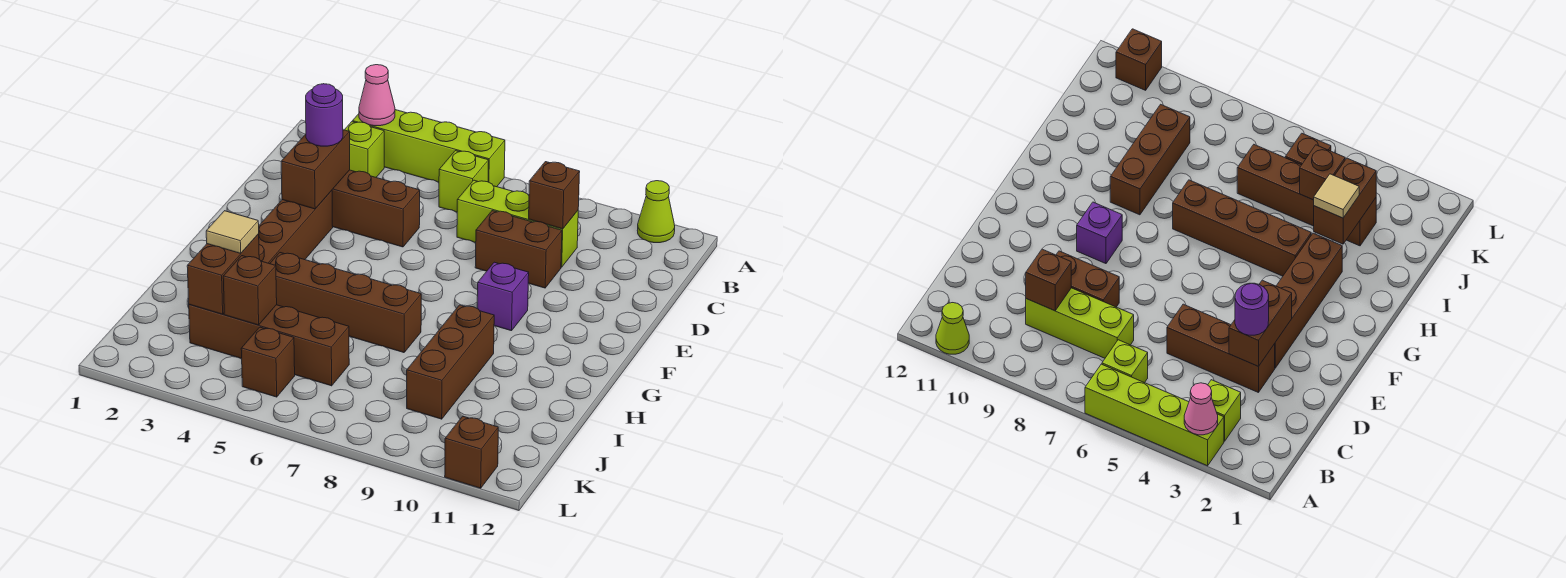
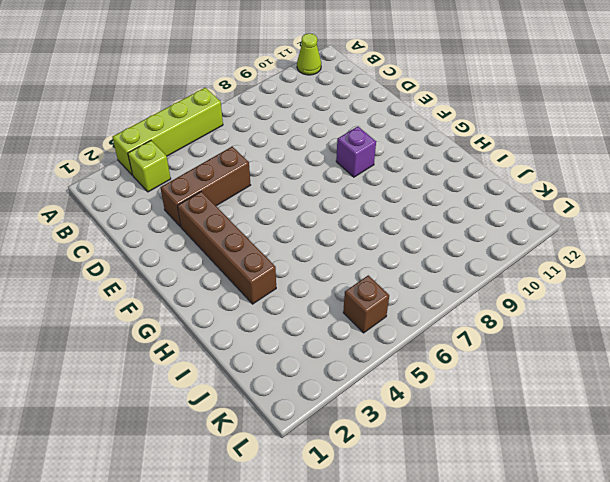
none -> lime 1x1 brick [439,151,489,212]
none -> lime 1x3 brick [457,180,578,267]
none -> brown 1x2 brick [475,211,562,288]

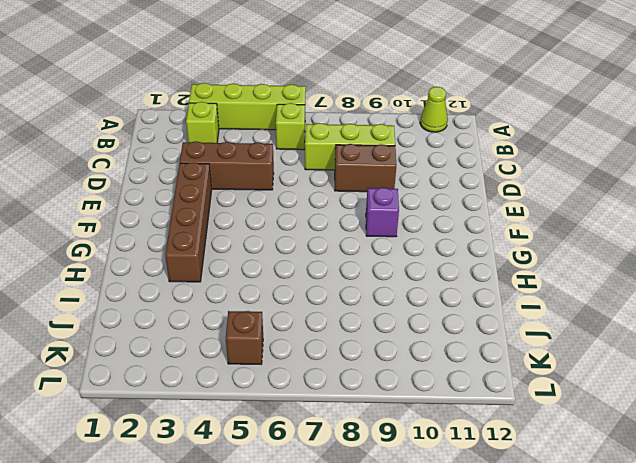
none -> brown 1x4 brick [270,253,421,353]
none -> brown 1x3 brick [407,305,494,419]
none -> brown 1x4 brick [189,305,349,386]

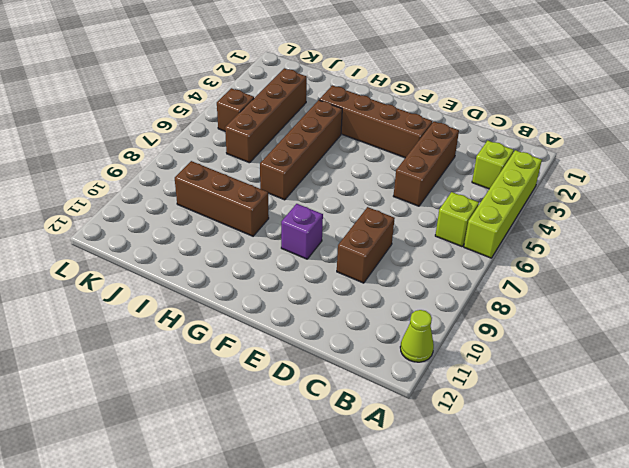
none -> lime 1x3 brick [457,180,578,267]
none -> brown 1x1 brick [445,416,498,488]
none -> pink 1x1 cone [359,65,395,126]

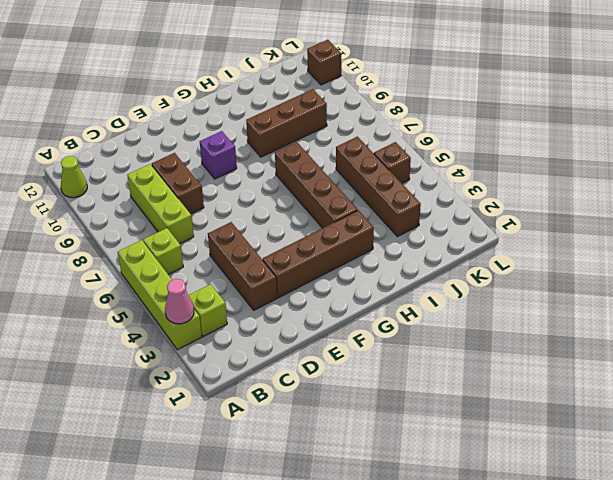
none -> brown 1x1 brick [529,162,580,229]
none -> brown 1x2 brick [281,130,350,209]
none -> brown 1x2 brick [187,234,259,314]

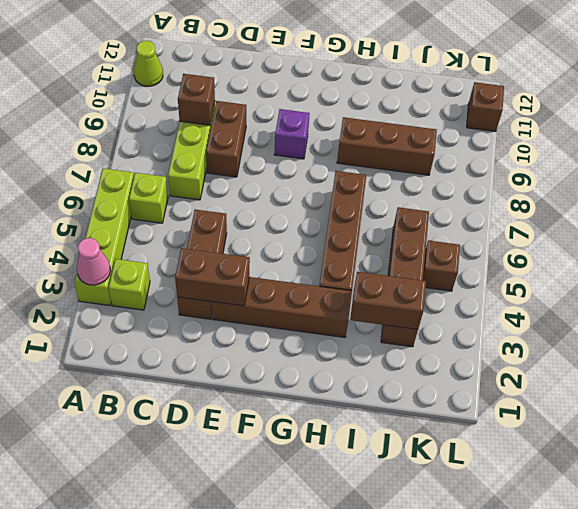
none -> brown 1x1 brick [223,256,277,325]
none -> purple 1x1 round brick [306,84,343,146]
none -> tan 1x1 tile [206,211,259,253]

